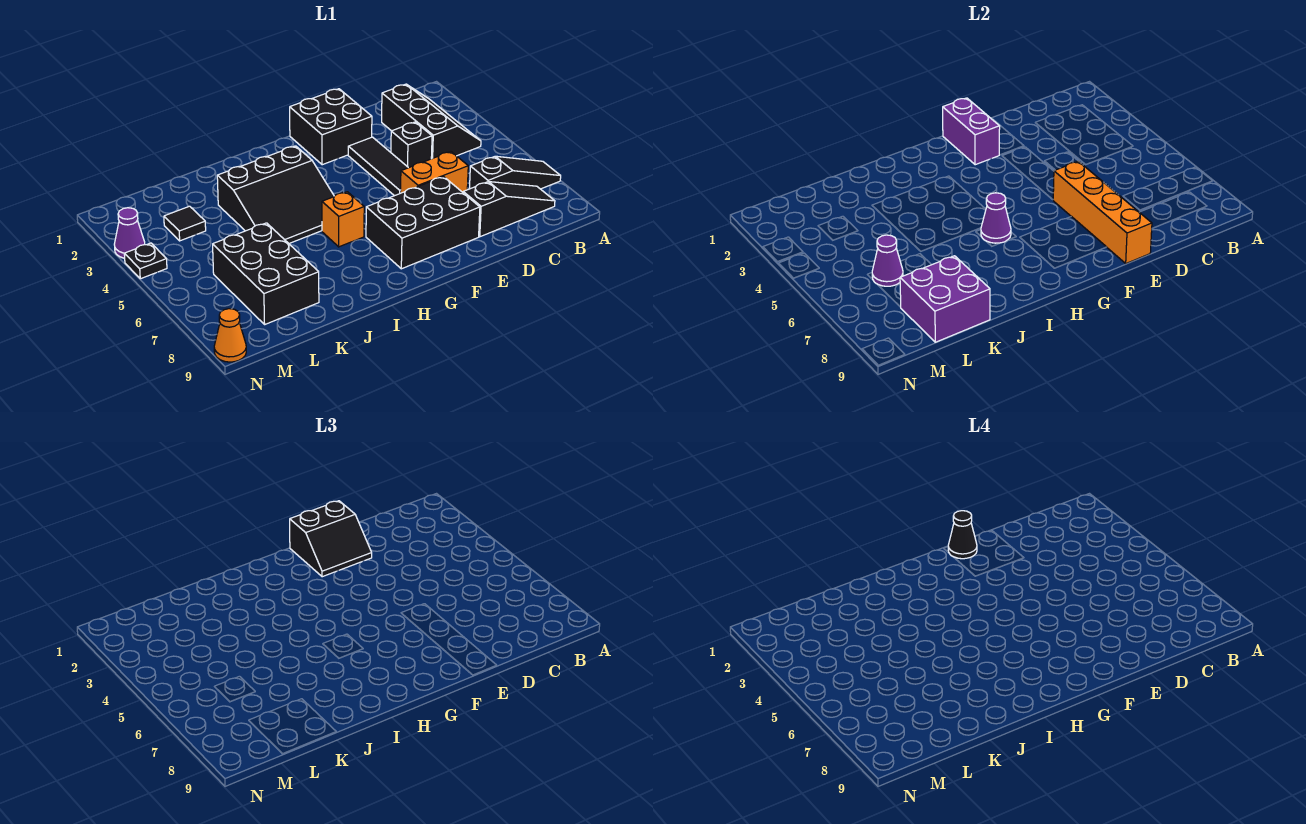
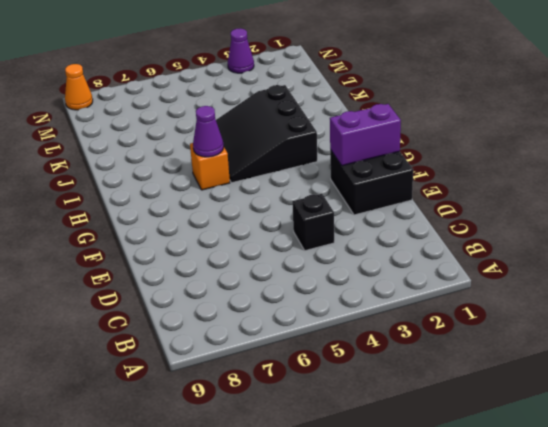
none -> black 1x3 slope [469,156,561,189]
none -> black 2x3 slope [382,84,481,159]
none -> black 1x3 slope [463,182,555,237]

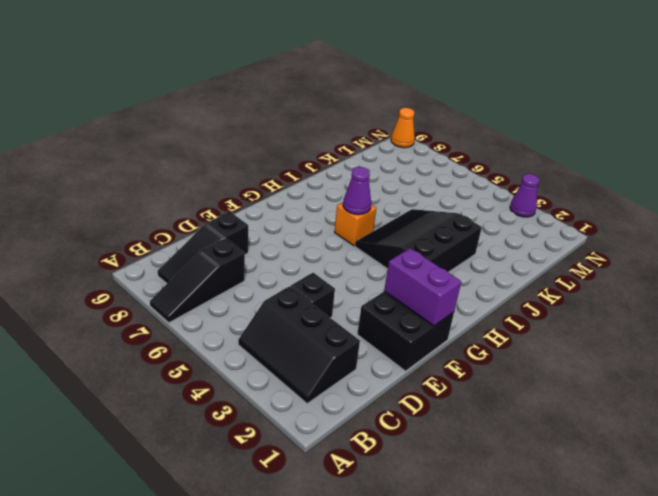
none -> orange 1x2 brick [400,152,468,193]
none -> black 1x3 tile [348,137,408,196]
none -> black 2x3 brick [366,177,480,269]

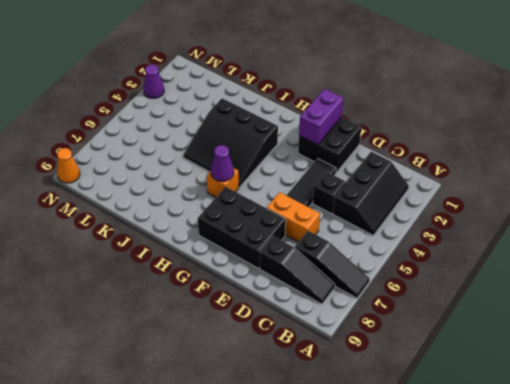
none -> black 2x3 brick [213,223,319,324]
none -> black 1x1 tile [164,206,206,241]
none -> black 1x1 plate [124,243,167,279]

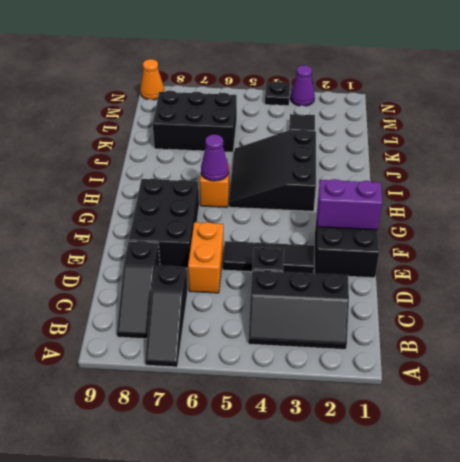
none -> orange 1x4 brick [1053,161,1152,263]
none -> purple 2x2 brick [900,256,990,342]
none -> purple 1x1 cone [872,235,903,286]

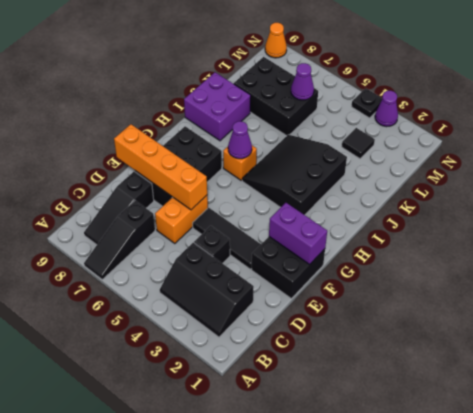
purple 2x2 brick [184,72,251,141] -> purple 2x2 brick moved to [900,256,990,342]
none -> black 2x2 slope [290,501,372,577]
none -> black 1x1 cone [948,511,977,559]

